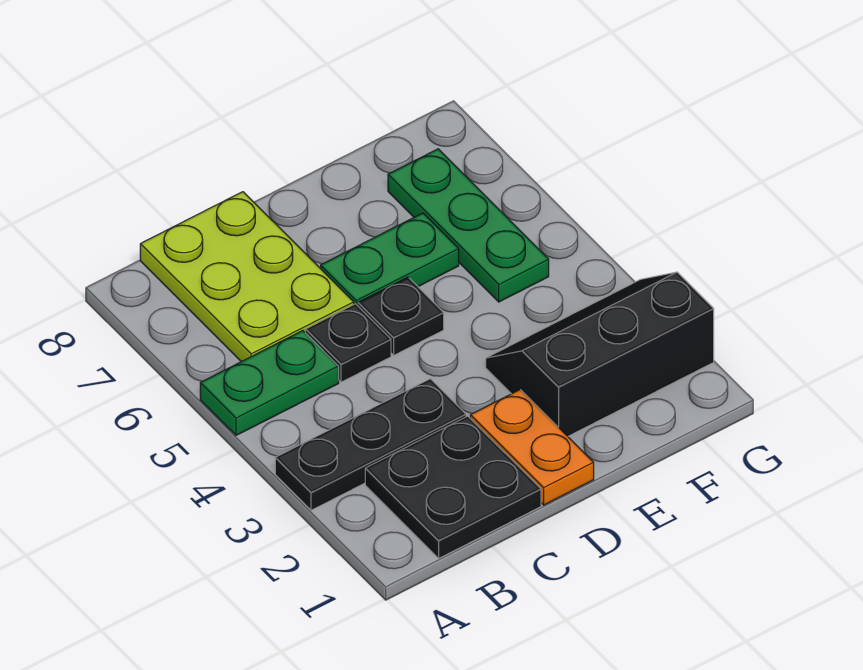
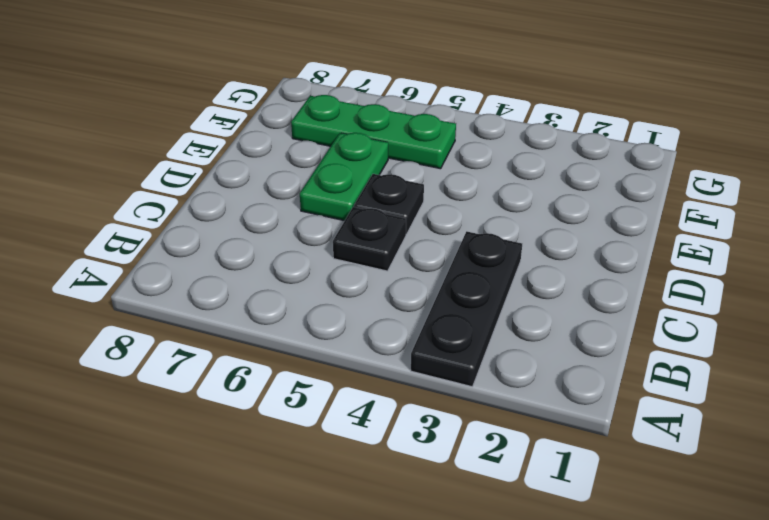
none -> green 1x2 plate [200,331,339,435]
none -> black 2x2 plate [365,416,541,558]

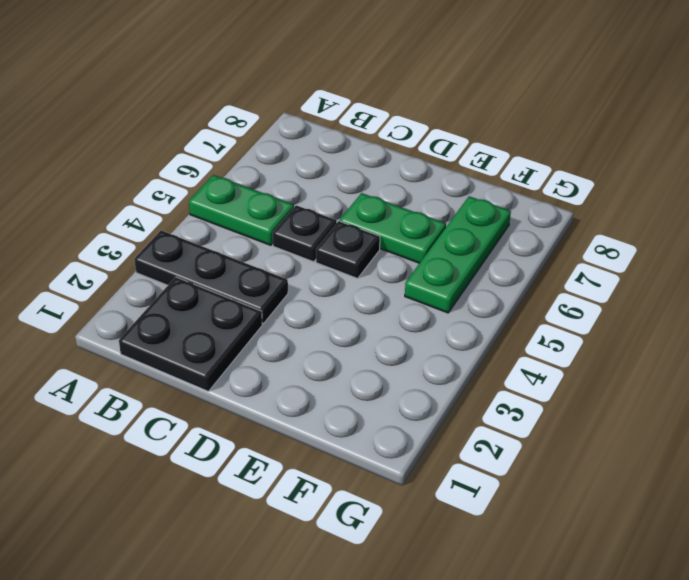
none -> lime 2x3 plate [140,192,354,362]
none -> orange 1x2 plate [470,389,594,505]

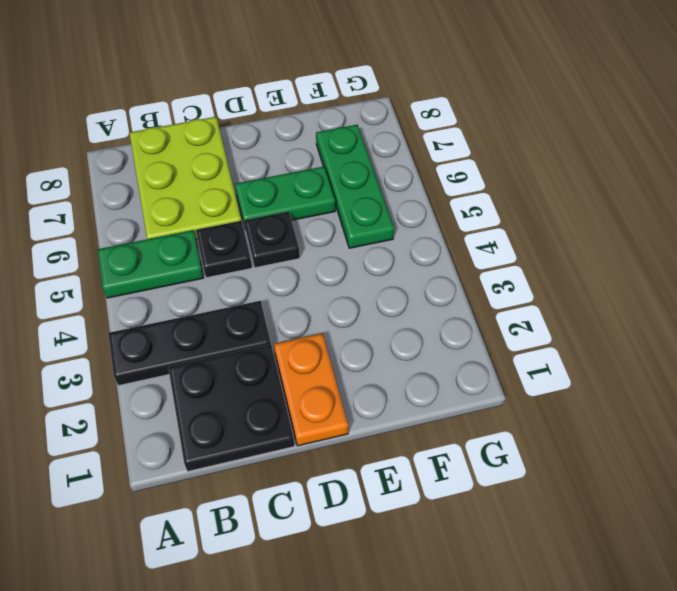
none -> black 2x3 slope [486,272,714,436]

